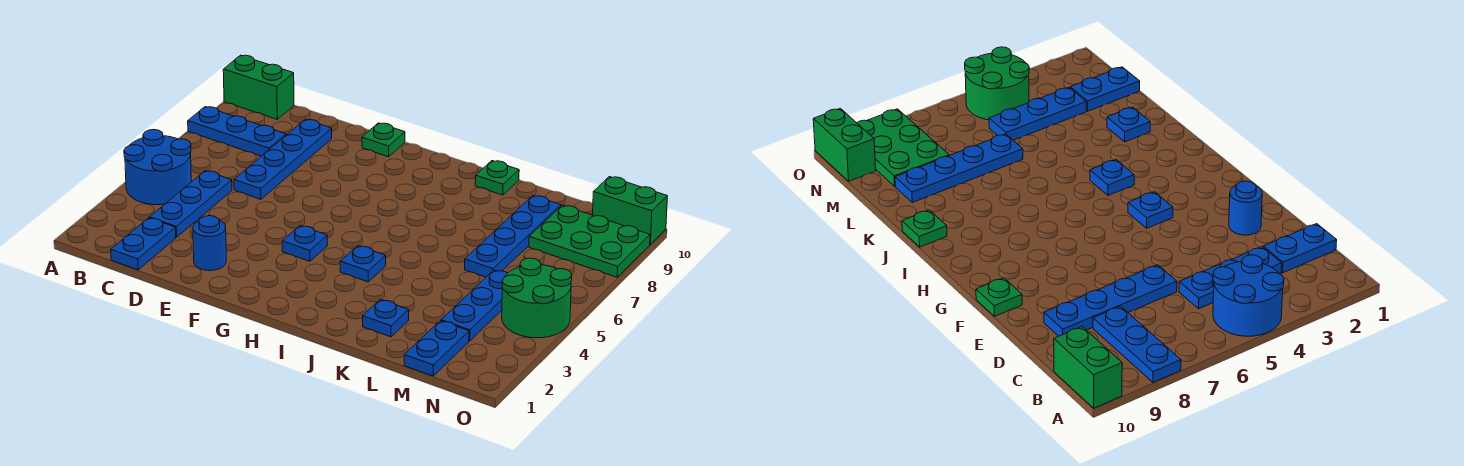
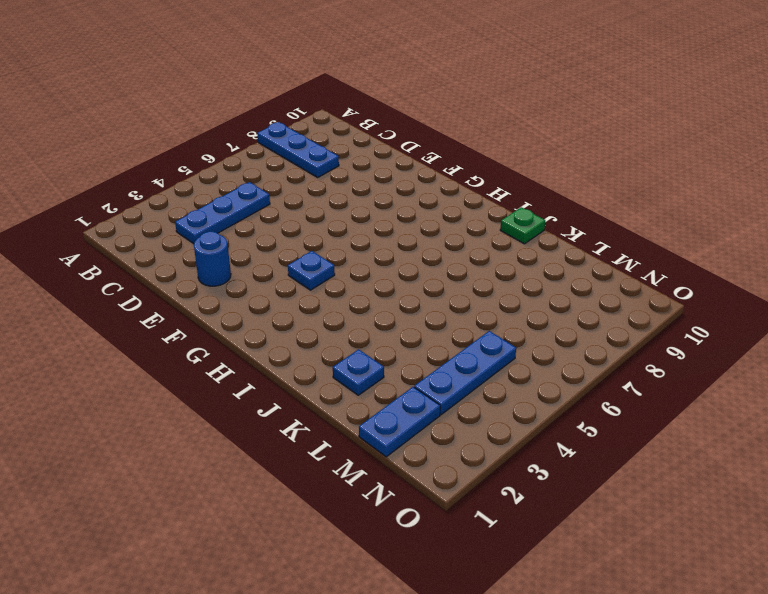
none -> blue 2x2 round brick [124,130,191,205]
none -> green 1x2 brick [223,55,294,119]
none -> blue 1x2 plate [111,218,176,270]

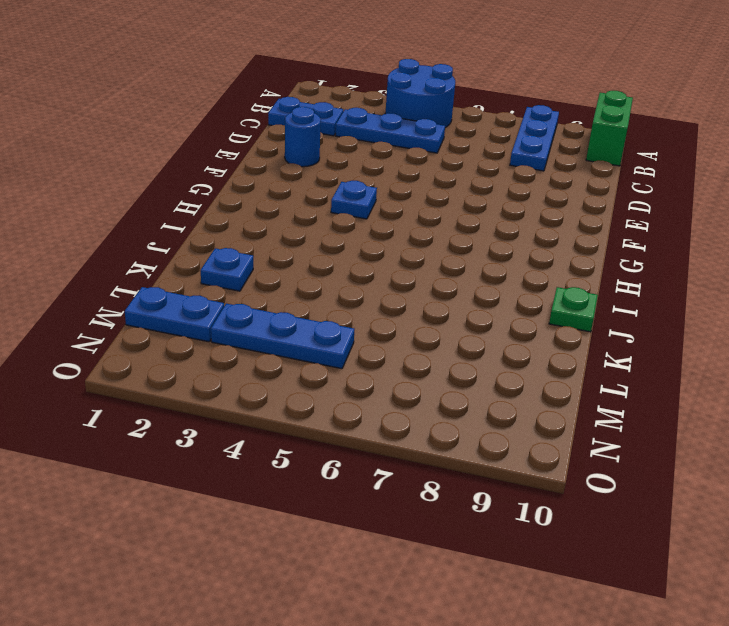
none -> blue 1x4 plate [234,119,332,199]
none -> green 1x1 plate [362,123,405,157]
none -> blue 1x1 plate [340,246,386,282]

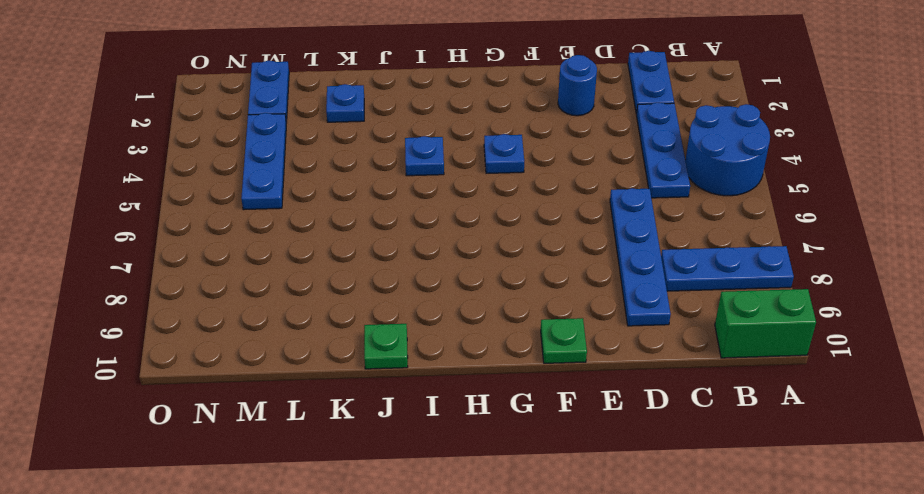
none -> blue 1x4 plate [465,196,561,277]
none -> green 2x3 plate [529,205,650,277]
none -> green 2x2 round brick [502,258,572,338]

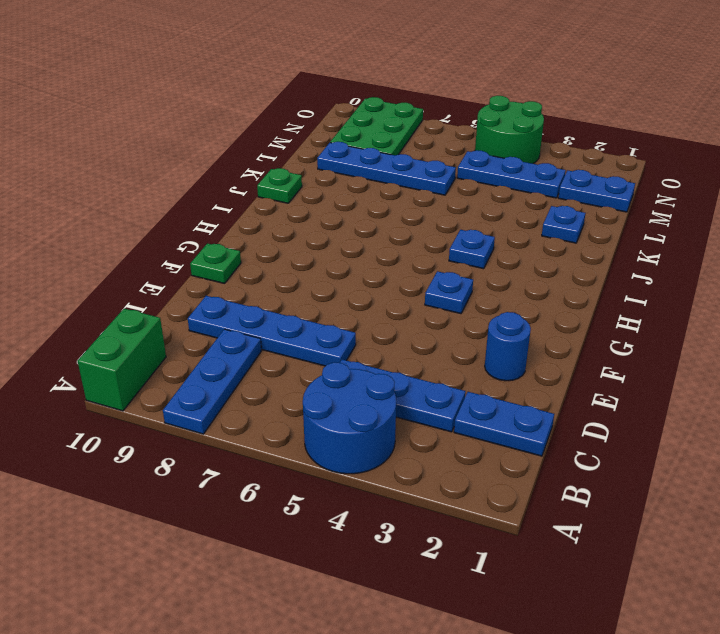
none -> green 1x2 brick [593,177,667,244]

